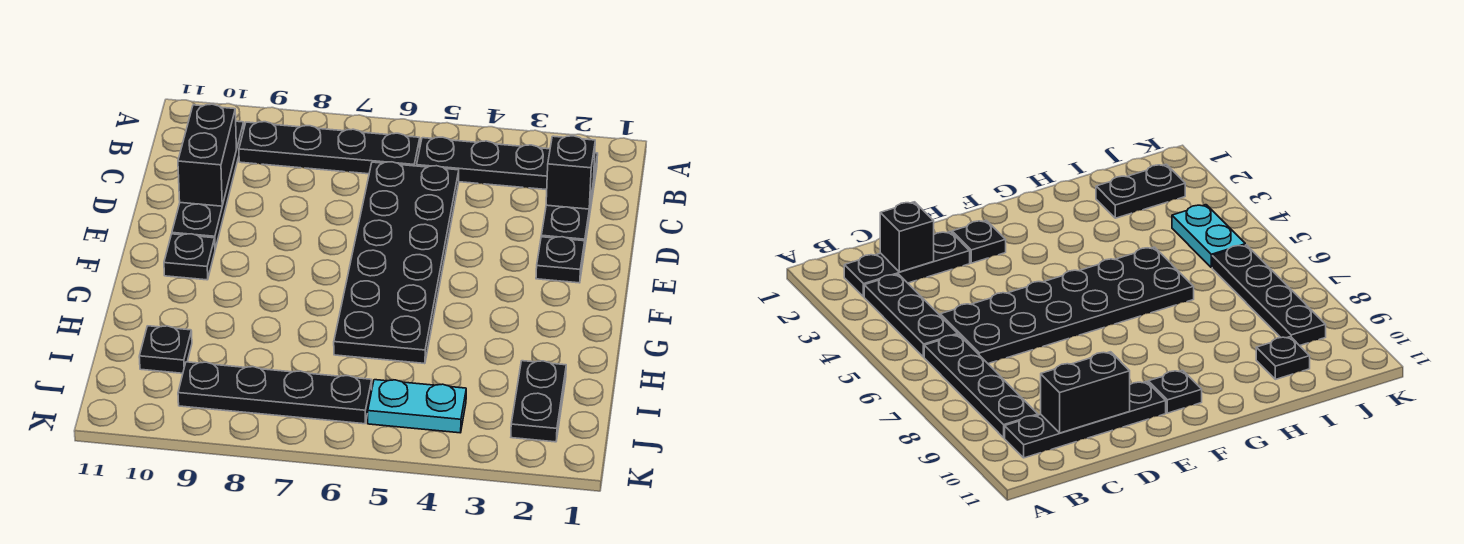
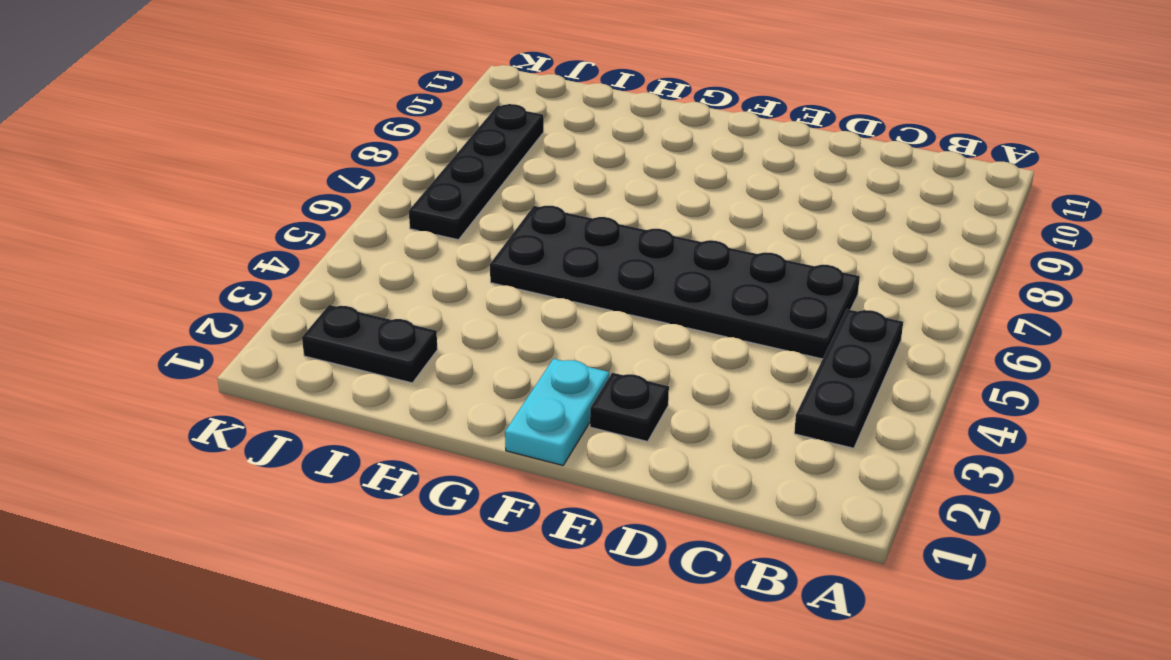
cyan 1x2 plate [505,359,609,465] -> cyan 1x2 plate moved to [368,380,466,433]
none -> black 1x3 plate [541,153,598,251]
none -> black 1x4 plate [239,122,420,174]
none -> black 1x4 plate [172,121,244,249]

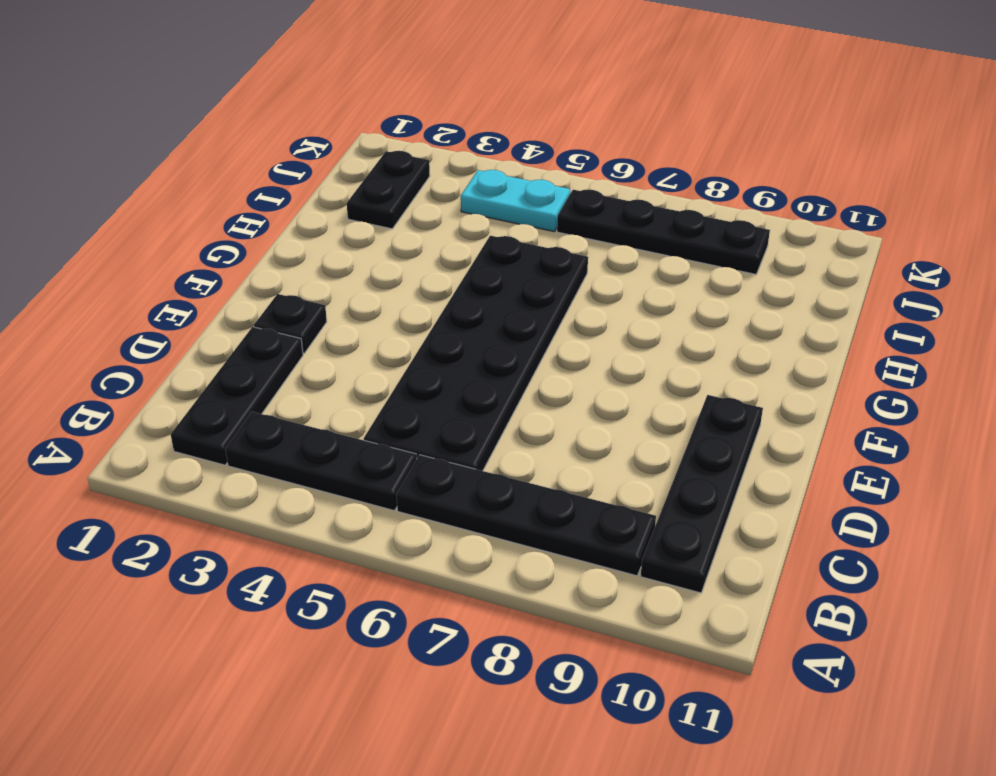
none -> black 1x1 plate [164,234,215,280]
none -> black 1x1 plate [139,326,192,373]
none -> black 1x1 brick [546,136,595,209]

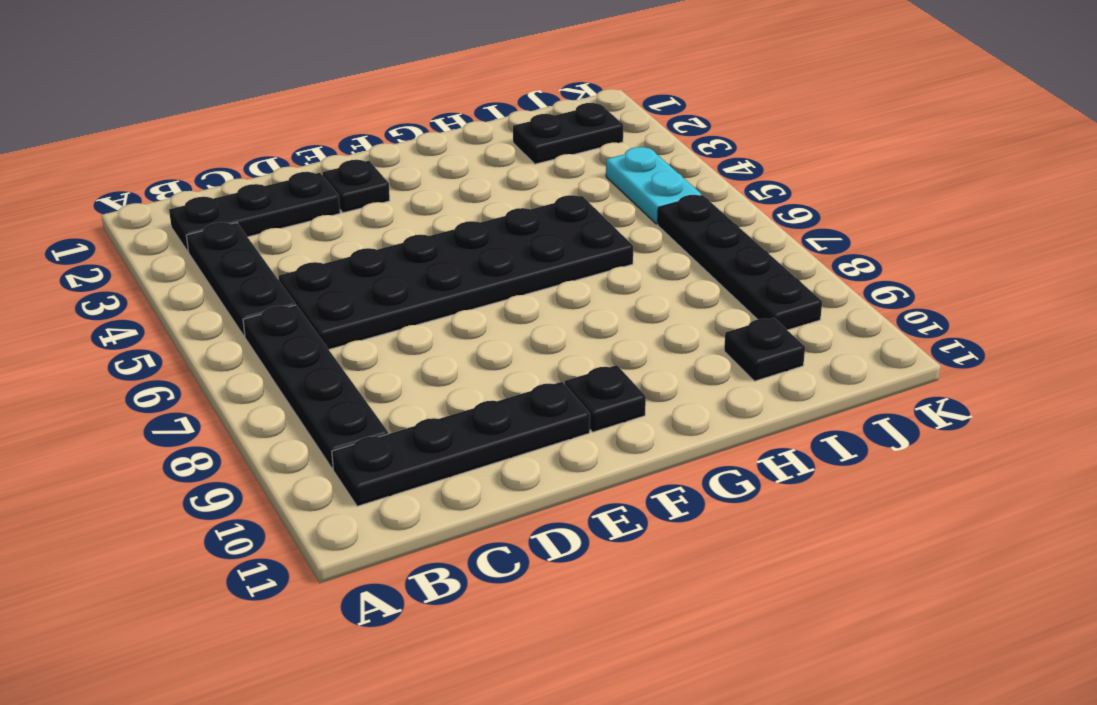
none -> black 1x1 brick [546,136,595,209]
none -> black 1x2 brick [178,104,236,206]

